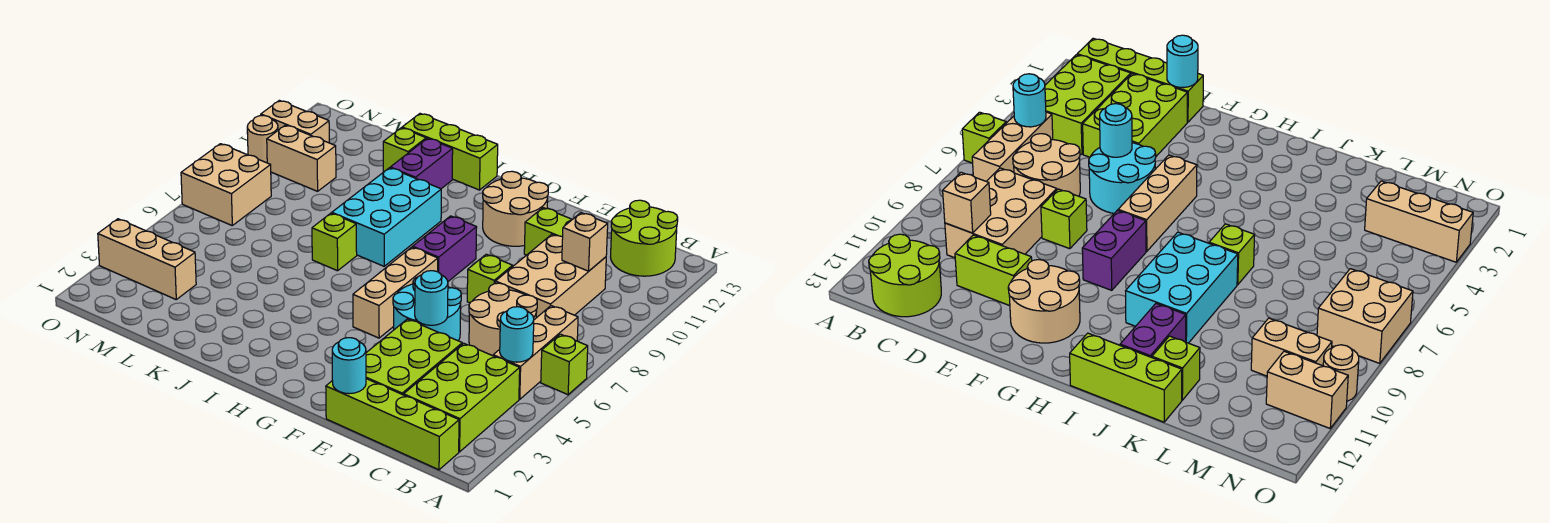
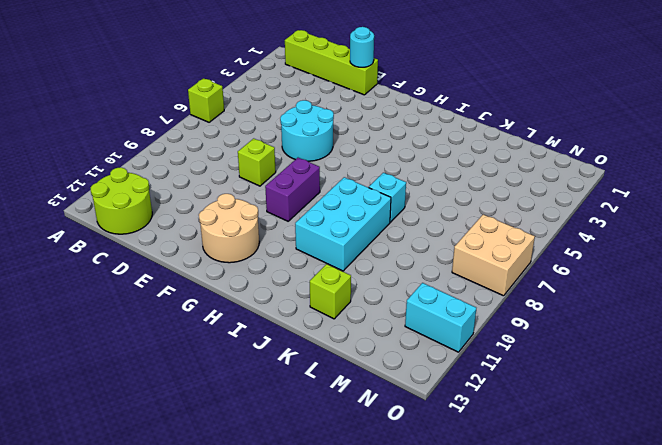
cyan 1x1 brick [369,173,406,222] -> lime 1x1 brick [312,213,357,271]
cyan 1x2 brick [405,283,476,352] -> tan 1x2 brick [261,100,329,143]
none -> lime 2x3 brick [404,343,520,452]
none -> tan 1x3 brick [493,306,578,399]
none -> tan 2x2 round brick [469,283,537,356]

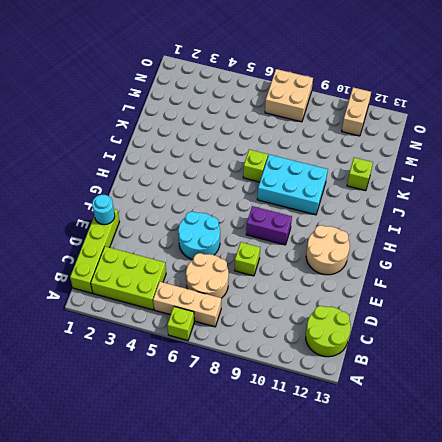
none -> tan 2x3 brick [496,234,606,318]
none -> lime 2x3 brick [366,319,462,395]
none -> lime 1x2 brick [524,208,572,255]

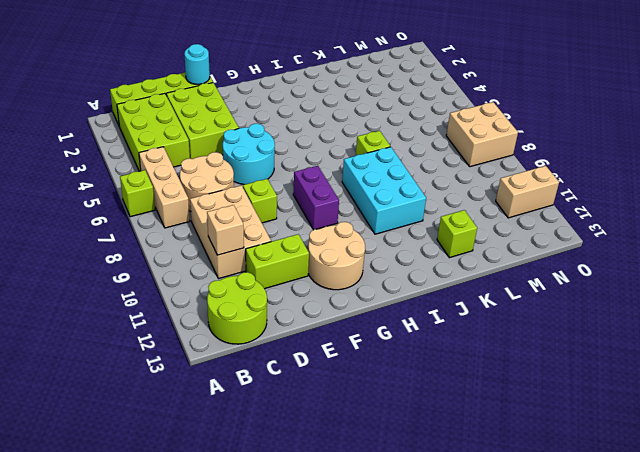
none -> tan 1x3 brick [353,247,438,338]
none -> lime 1x3 brick [402,114,498,190]
none -> purple 1x2 brick [390,138,453,189]

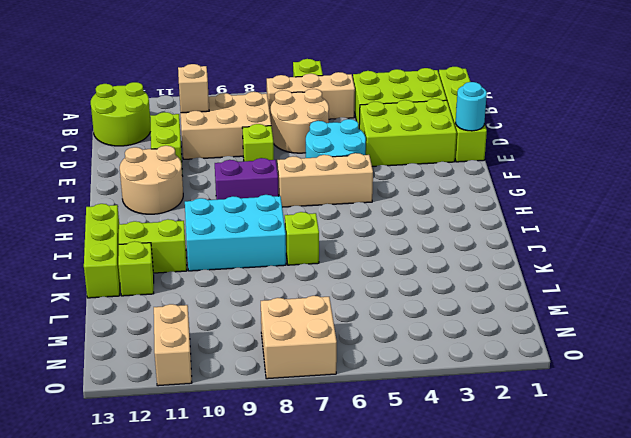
lime 1x2 brick [119,219,187,273] -> purple 1x2 brick [390,138,453,189]
none -> tan 1x3 brick [98,219,196,299]
none -> tan 1x2 brick [267,125,336,191]
none -> tan 1x1 round brick [247,115,278,163]

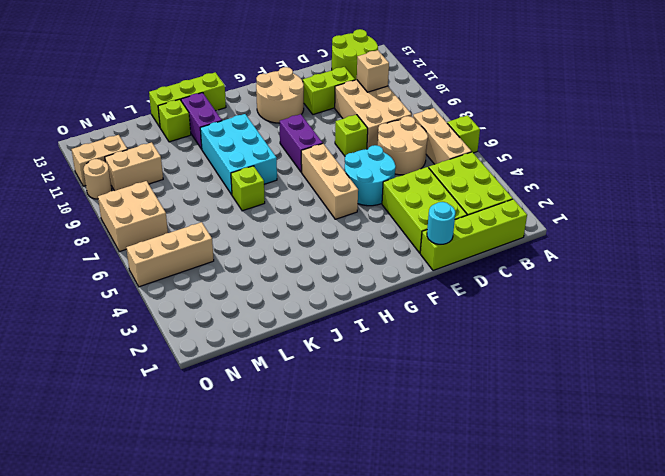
tan 1x3 brick [126,222,214,287] -> tan 1x3 brick moved to [98,219,196,299]
none -> cyan 1x1 round brick [500,307,534,362]
none -> cyan 1x1 round brick [415,271,448,325]

